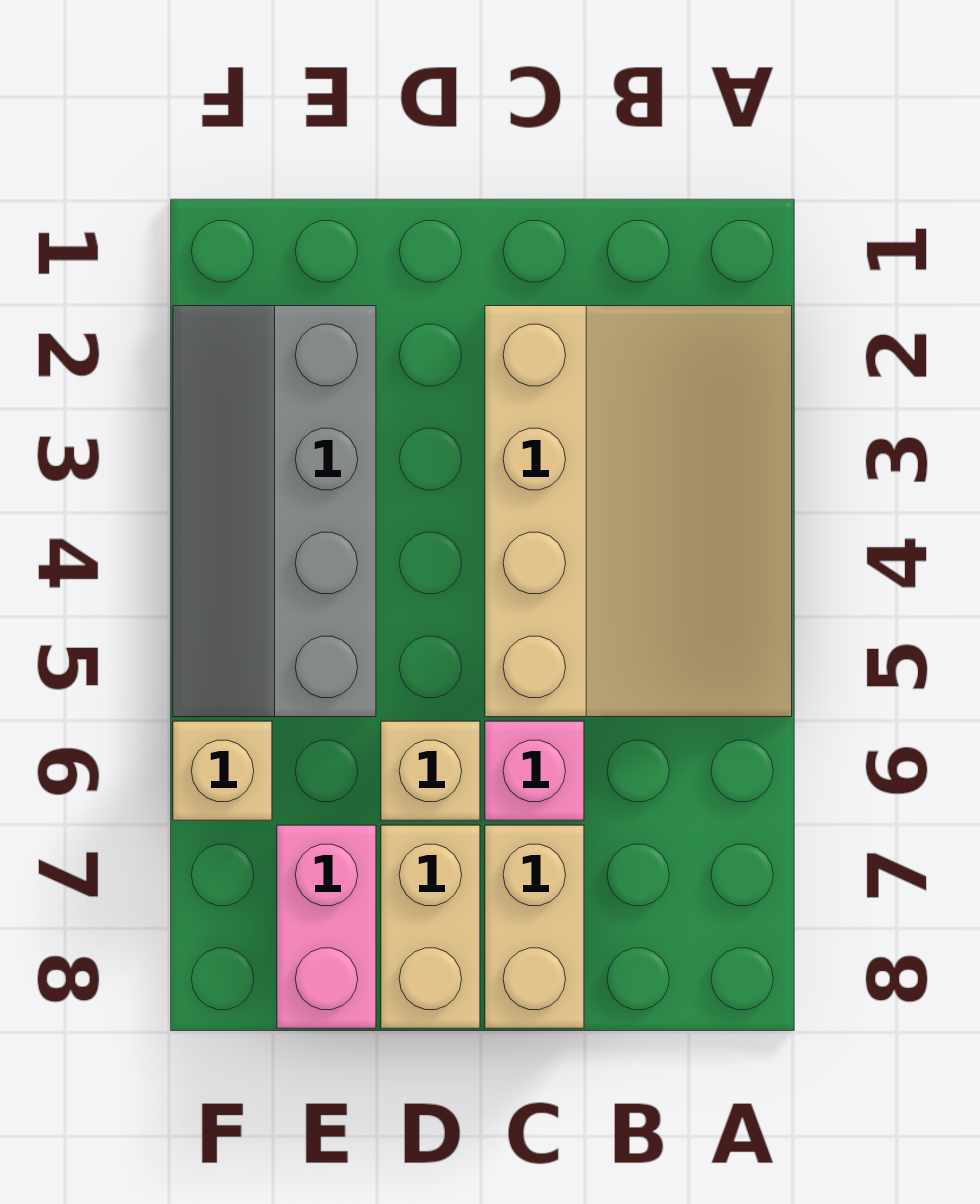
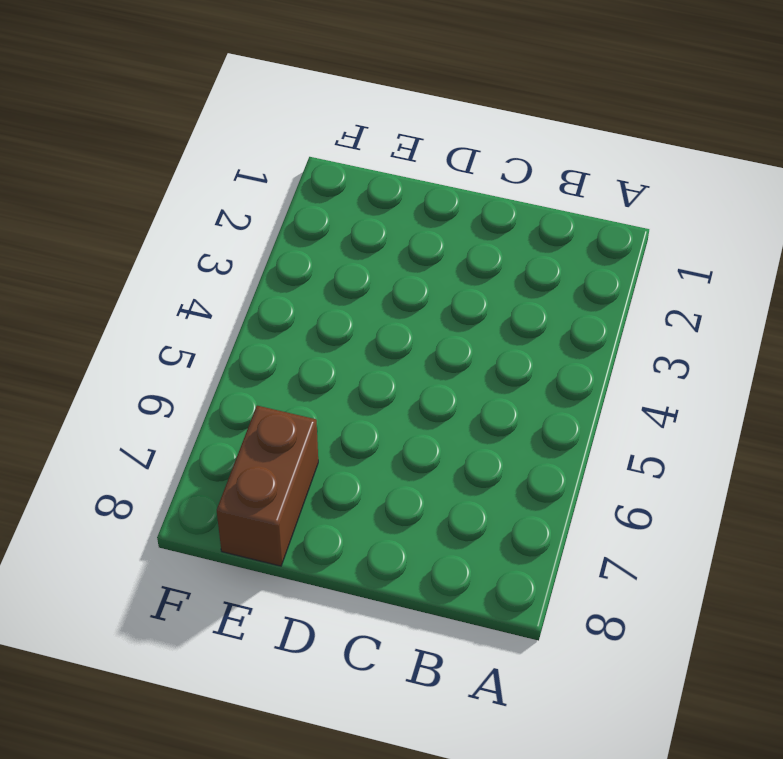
brown 1x2 brick [217,406,318,566] -> pink 1x2 brick [277,825,376,1028]
none -> tan 3x4 slope [485,306,792,717]
none -> pink 1x1 brick [485,721,584,820]

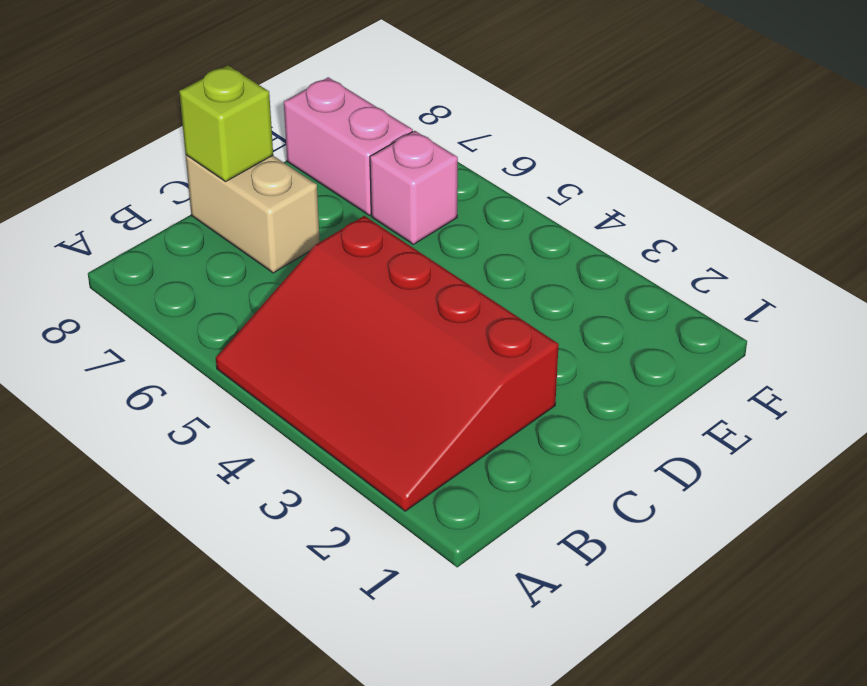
red 3x4 slope [216,216,559,511] -> tan 3x4 slope [485,306,792,717]
lime 1x1 brick [179,66,273,181] -> none
pink 1x1 brick [370,131,458,244] -> pink 1x1 brick moved to [485,721,584,820]
none -> tan 1x1 brick [381,721,480,820]
none -> tan 1x2 brick [381,825,480,1028]

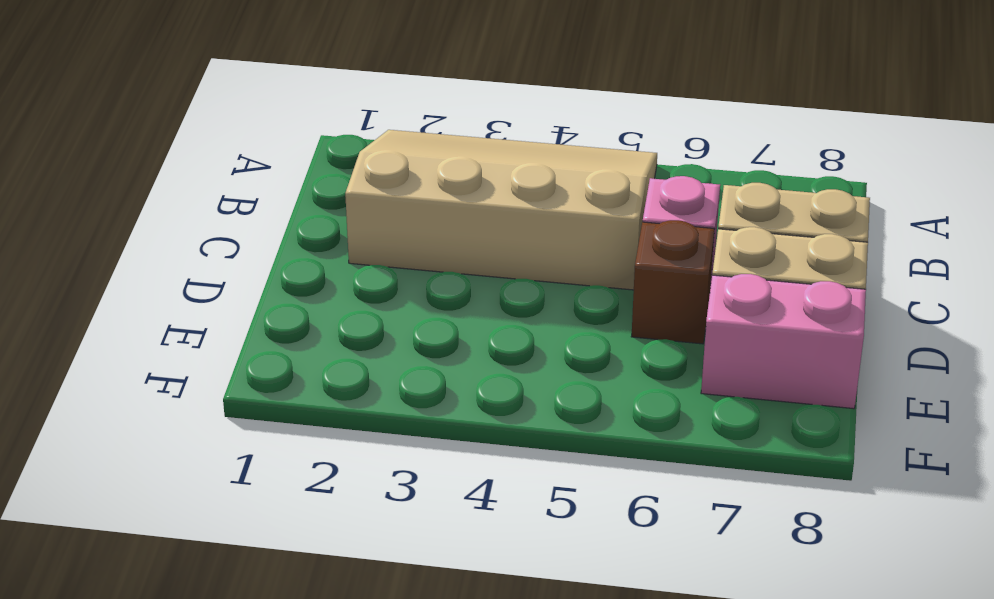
brown 1x1 brick [631,220,714,344] -> tan 1x1 brick [381,721,480,820]
none -> grey 2x4 slope [173,306,376,717]
none -> tan 1x1 brick [173,721,272,820]

